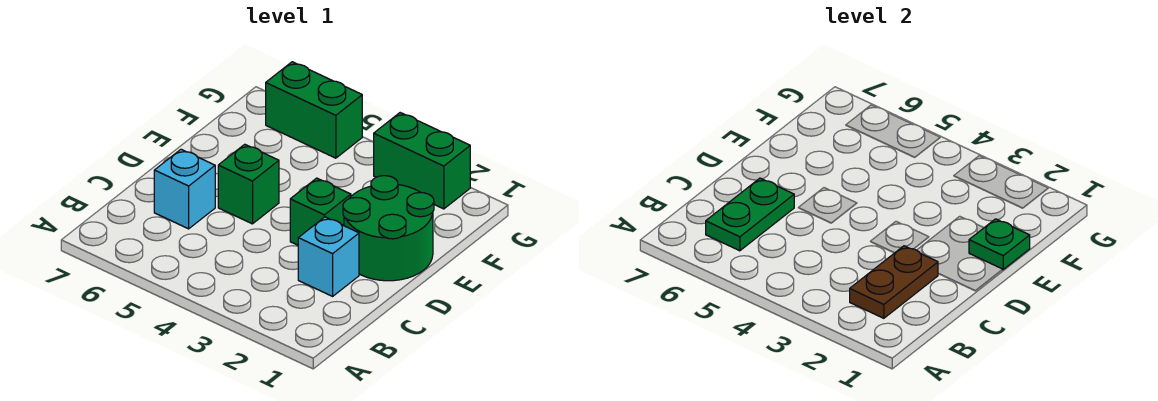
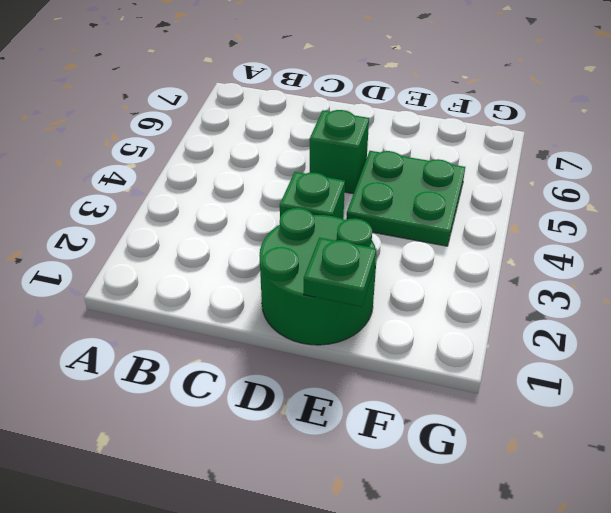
green 2x2 plate [346,151,465,246] -> none
none -> cyan 1x1 brick [298,217,359,296]
none -> cyan 1x1 brick [154,149,215,229]

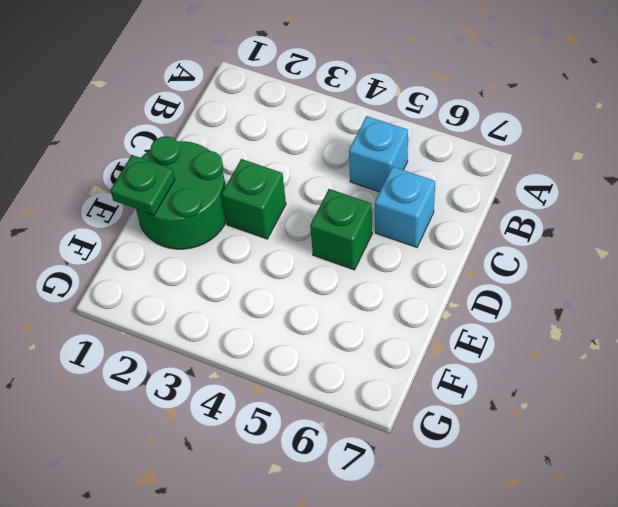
cyan 1x1 brick [349,116,408,192] -> cyan 1x1 brick moved to [298,217,359,296]
none -> green 1x2 brick [374,113,470,209]
none -> green 1x2 brick [266,62,362,158]

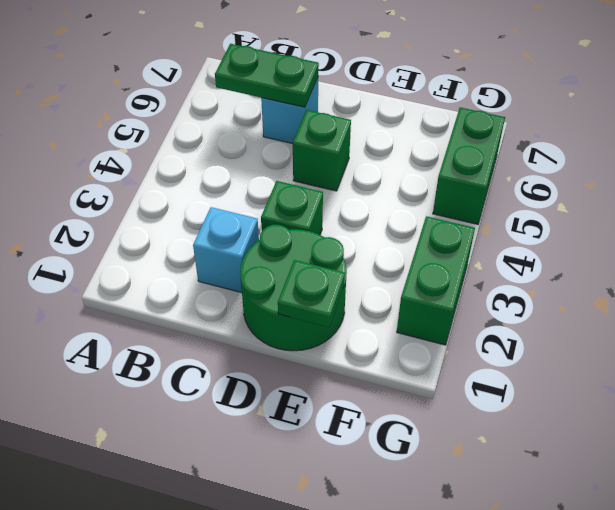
none -> brown 1x2 plate [850,246,938,318]

